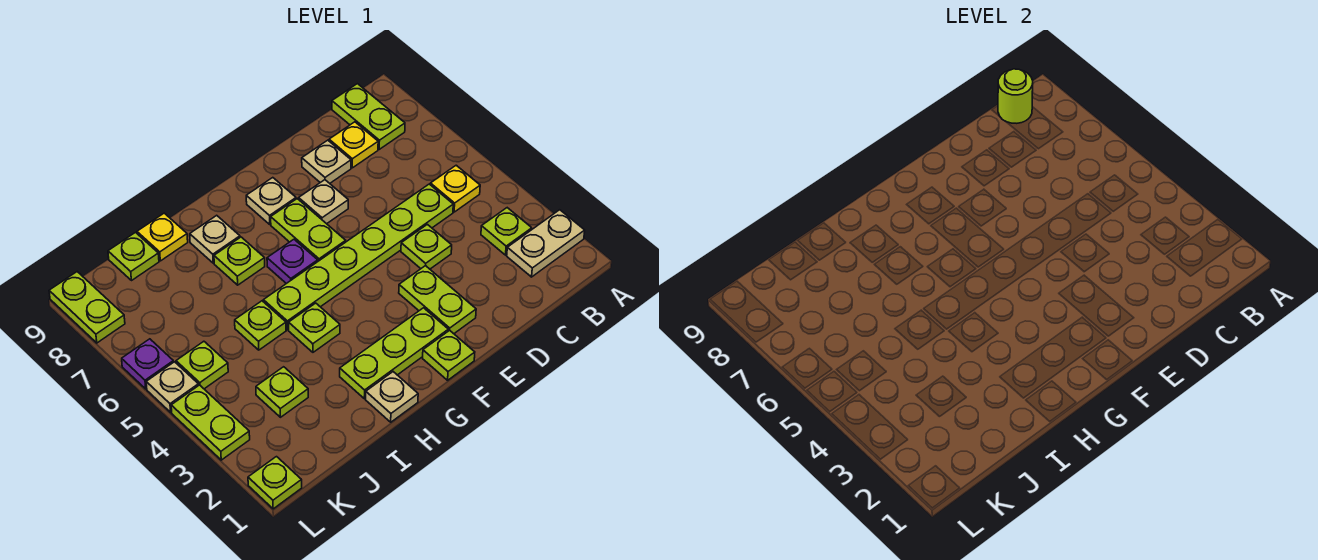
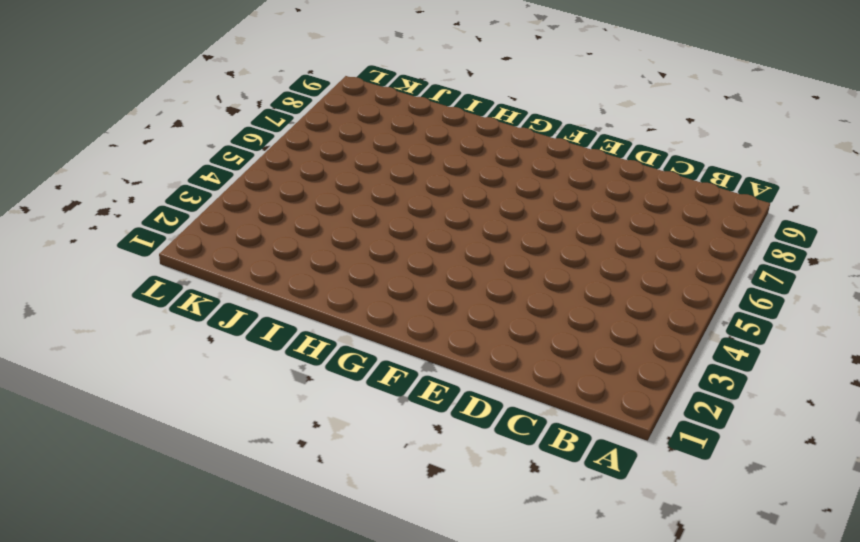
none -> tan 1x2 plate [507,210,585,277]
none -> lime 1x1 plate [481,208,532,255]
none -> yellow 1x1 plate [430,165,480,212]
none -> lime 1x2 plate [332,84,405,149]

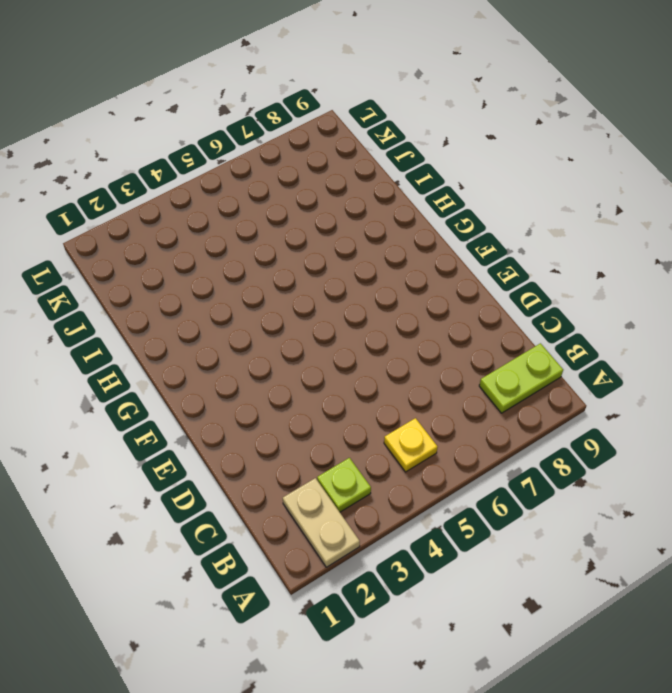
none -> lime 1x6 plate [263,184,453,330]
none -> yellow 1x1 plate [329,122,378,168]
none -> lime 1x1 plate [401,224,452,269]
none -> tan 1x1 plate [302,140,351,183]

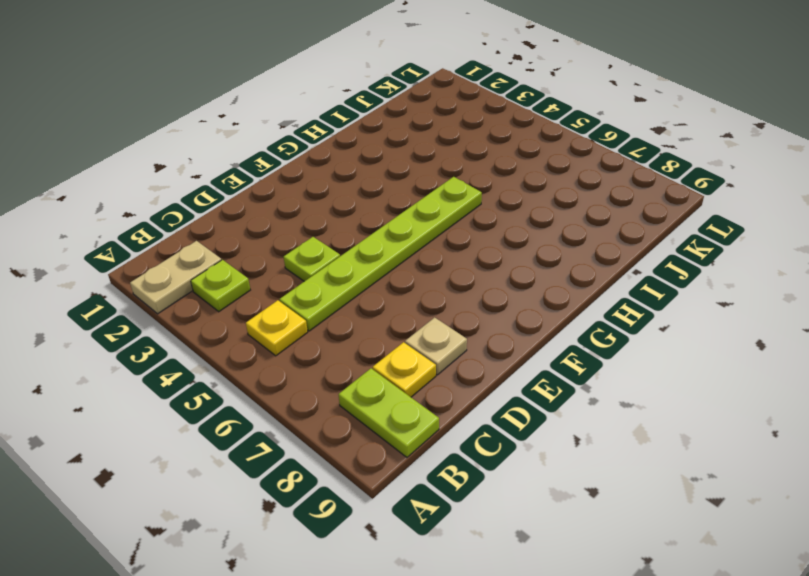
none -> lime 1x2 plate [399,266,476,334]
none -> tan 1x1 plate [299,180,348,224]
none -> lime 1x1 plate [423,330,475,380]
none -> lime 1x3 plate [340,308,448,399]

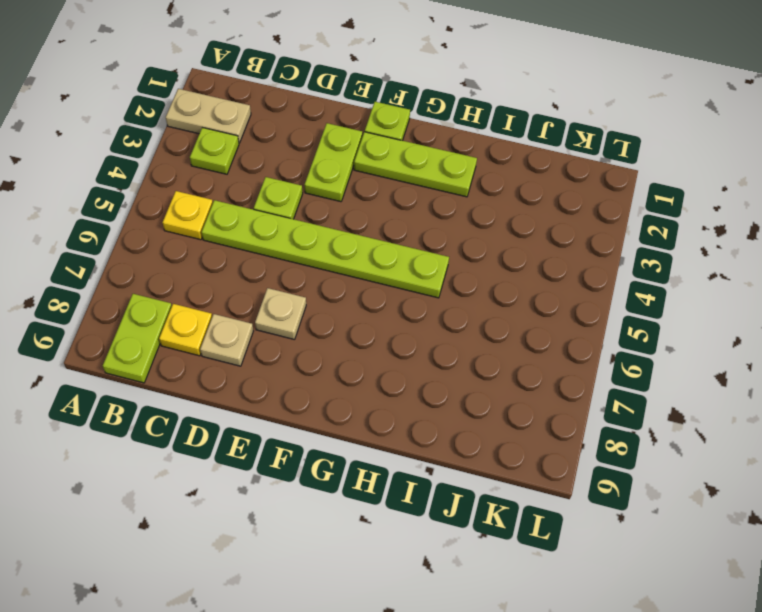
none -> lime 1x2 plate [271,199,346,261]
none -> tan 1x1 plate [246,178,296,224]
none -> purple 1x1 plate [267,239,318,284]
none -> tan 1x1 plate [366,372,418,422]

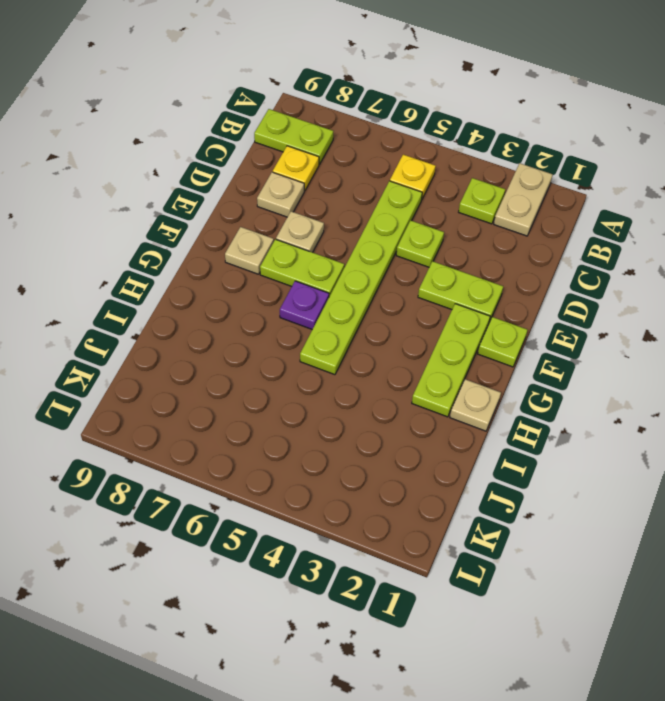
none -> lime 1x1 plate [289,303,340,352]
none -> lime 1x1 plate [214,237,265,285]
none -> tan 1x1 plate [190,215,240,263]
none -> lime 1x1 plate [235,301,286,350]

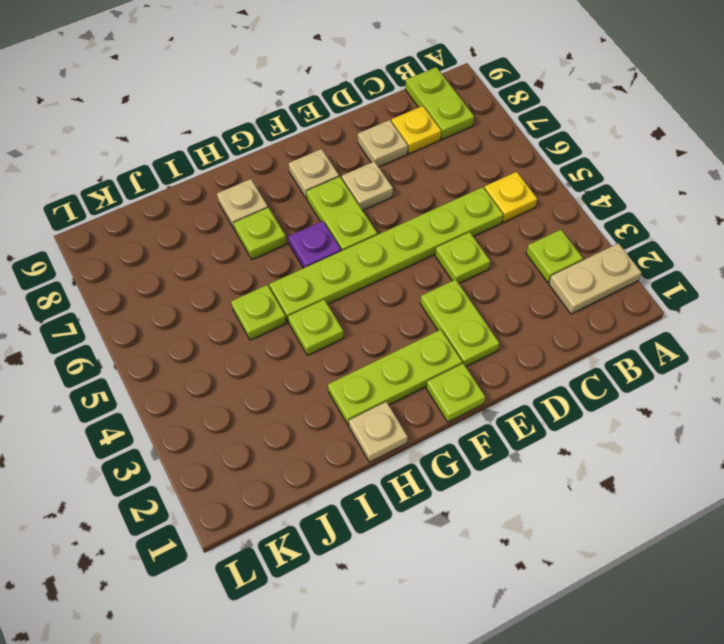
none -> yellow 1x1 plate [137,213,188,261]
none -> lime 1x1 plate [256,367,308,417]
none -> lime 1x1 plate [108,233,159,281]
none -> lime 1x1 plate [176,341,228,389]

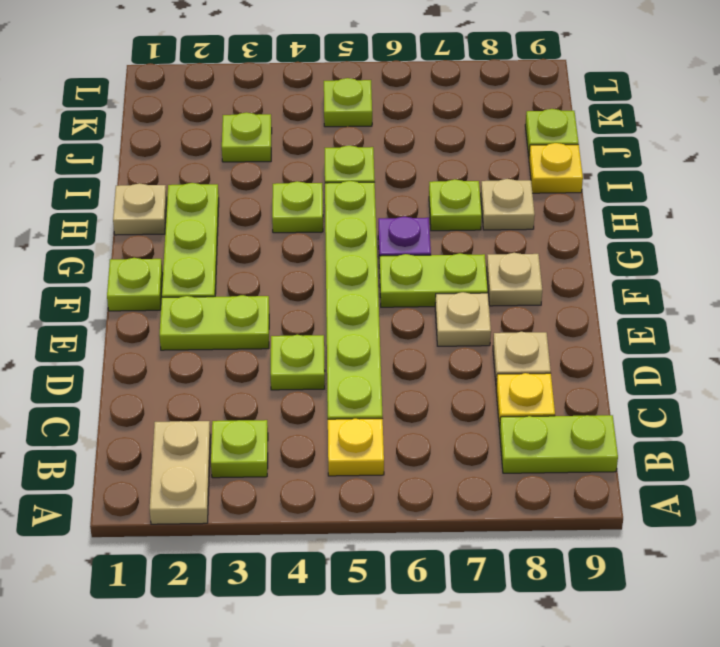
none -> lime 1x1 plate [248,457,302,509]
none -> lime 1x2 plate [171,385,250,460]
none -> tan 1x1 plate [146,362,198,412]
none -> purple 1x1 plate [122,339,173,389]

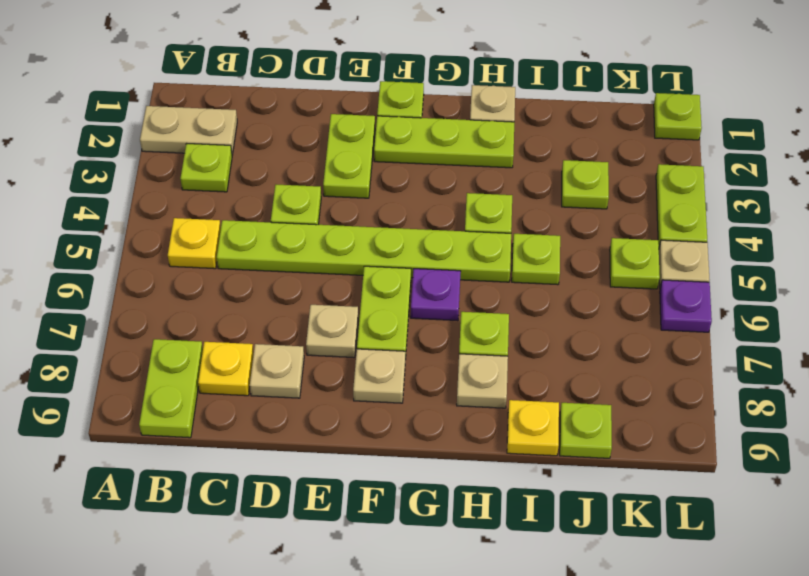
none -> lime 1x2 plate [49,272,125,343]
none -> lime 1x1 round brick [998,69,1033,123]

